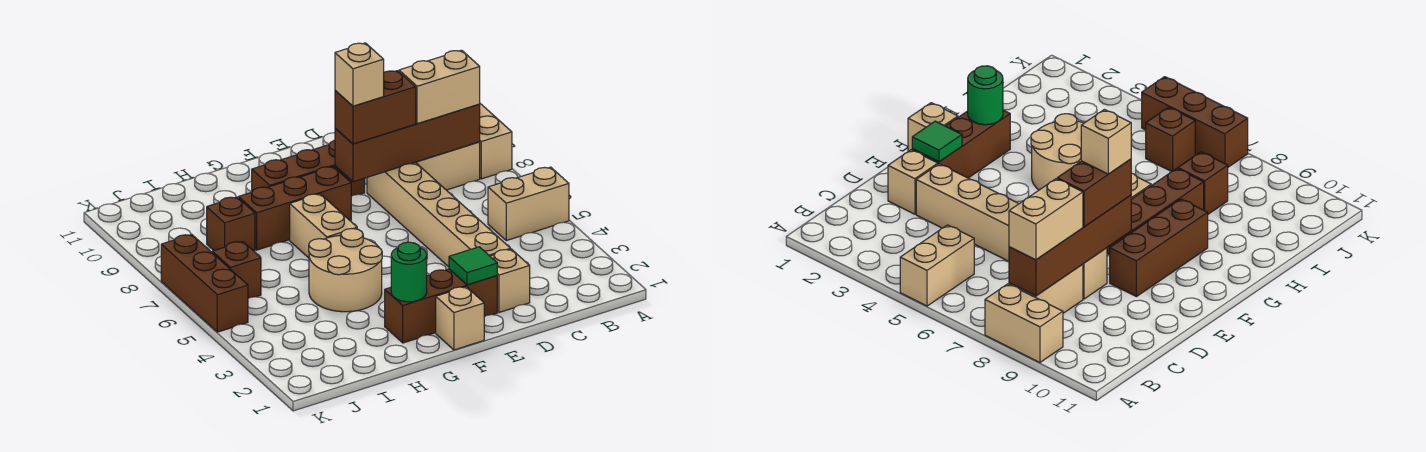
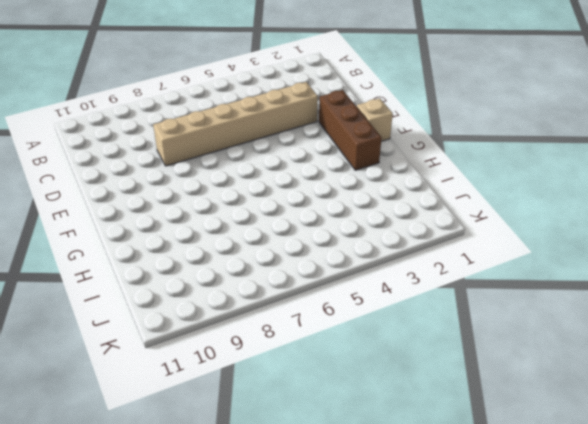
none -> tan 1x2 brick [488,167,569,241]
none -> tan 1x2 brick [480,104,512,179]
none -> tan 1x2 brick [416,142,480,190]

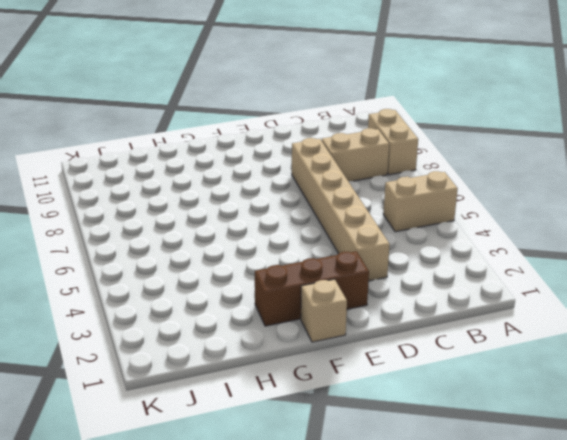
none -> tan 1x1 brick [490,249,530,312]
none -> brown 1x3 brick [252,140,365,196]
none -> brown 1x3 brick [239,167,351,250]

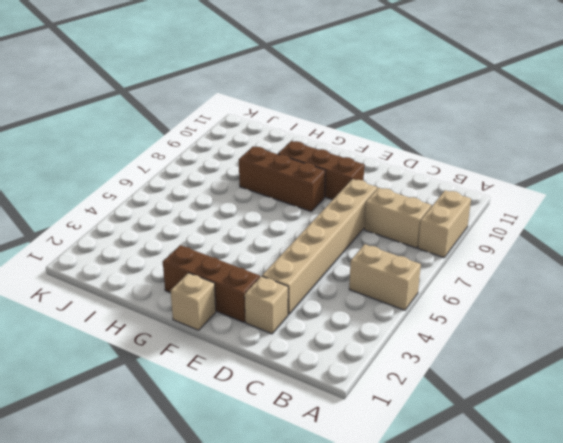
none -> tan 2x2 round brick [309,229,382,312]
none -> tan 1x2 brick [290,194,357,258]
none -> brown 1x1 brick [207,197,255,251]

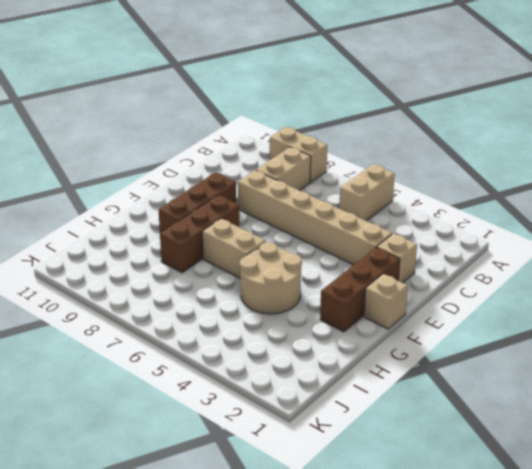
none -> brown 1x1 brick [207,197,255,251]
none -> brown 1x1 brick [212,242,261,298]
none -> brown 1x3 brick [161,235,248,332]

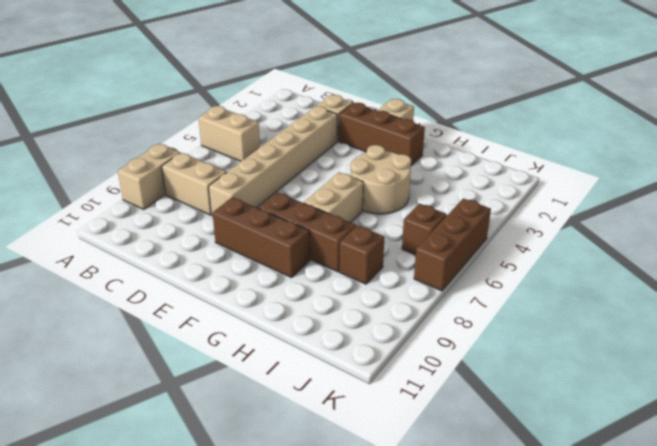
none -> brown 1x4 brick [335,104,480,182]
none -> green 1x1 tile [449,247,497,285]
none -> green 1x1 round brick [391,242,427,302]

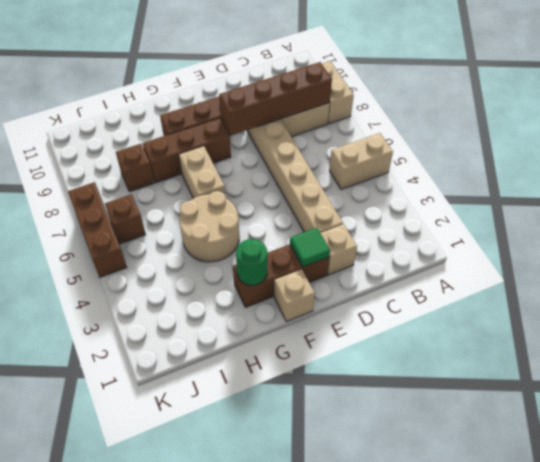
none -> tan 1x2 brick [399,50,480,124]
none -> brown 1x2 brick [335,71,416,144]
none -> tan 1x1 brick [335,43,384,106]

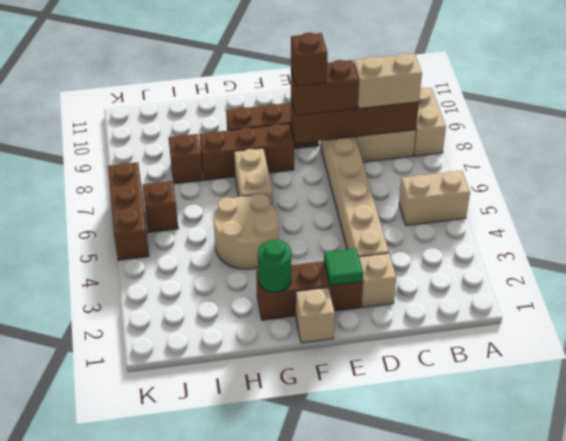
brown 1x1 brick [291,33,327,86] -> tan 1x1 brick [335,43,384,106]

